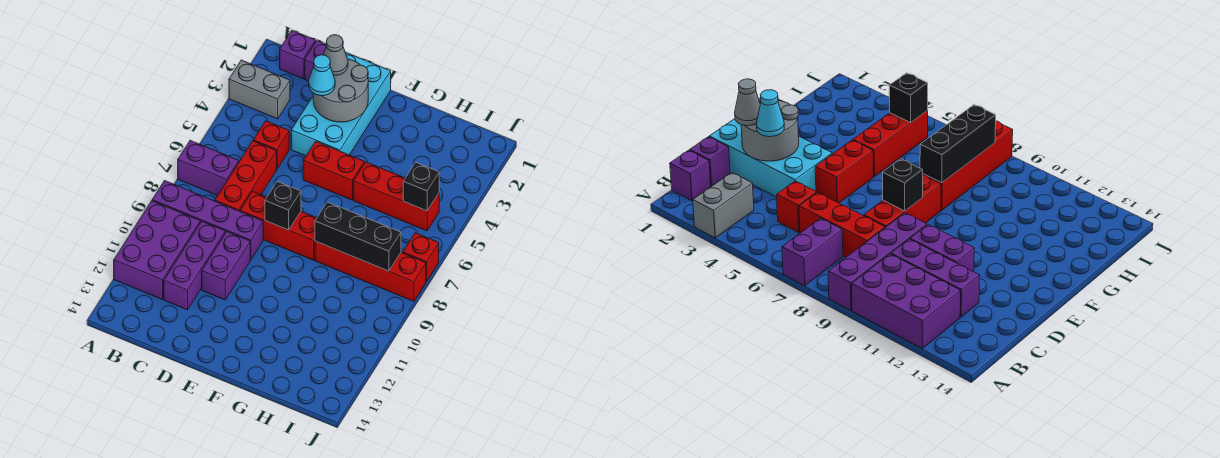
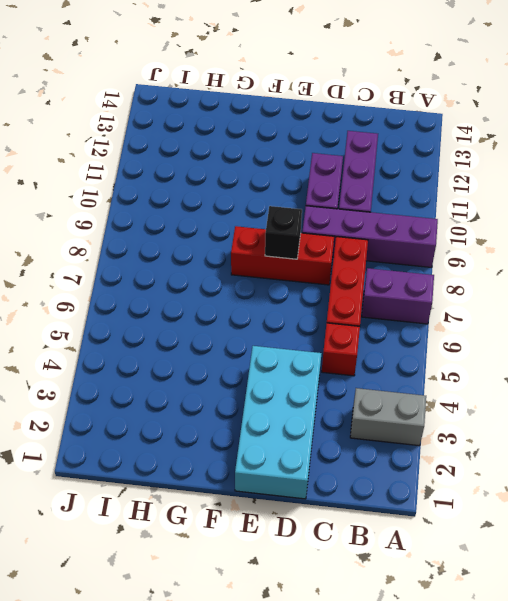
none -> purple 2x3 brick [114,201,200,300]
none -> purple 1x1 brick [280,30,316,79]
none -> purple 1x1 brick [305,41,326,81]

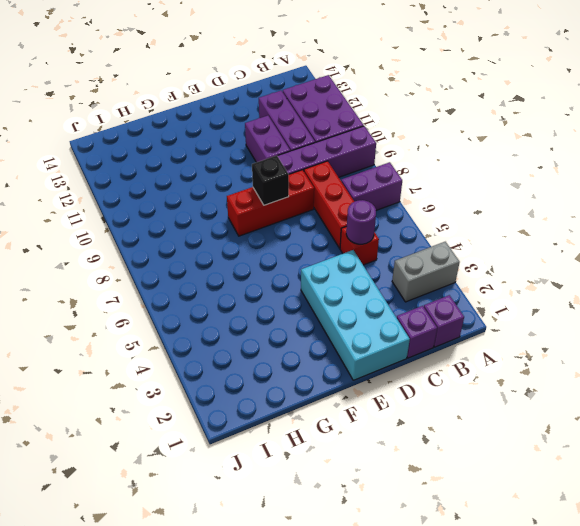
purple 1x1 round brick [346,200,376,244] -> none
none -> red 1x2 brick [303,142,364,200]
none -> red 1x3 brick [353,162,439,231]
none -> red 1x4 brick [315,241,426,301]

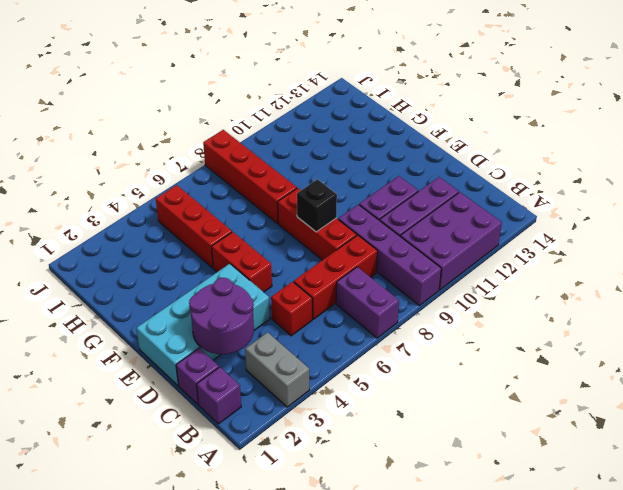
purple 2x2 round brick [189,278,254,354] -> grey 2x2 round brick [313,59,368,122]
none -> red 1x1 brick [403,233,439,281]
none -> black 1x3 brick [315,202,401,271]
none -> black 1x1 brick [403,163,439,211]

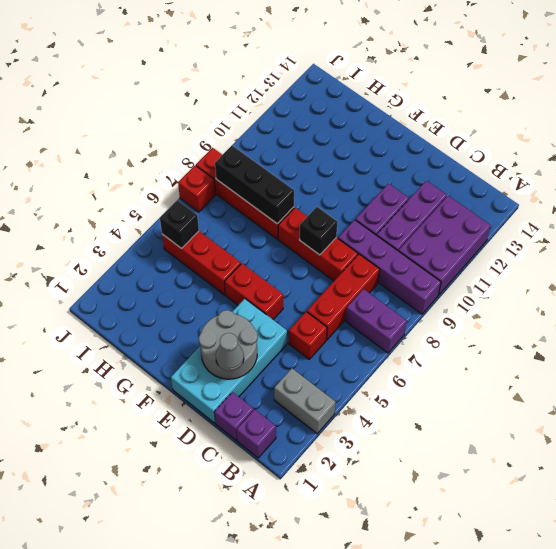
none -> cyan 1x1 cone [309,55,335,96]

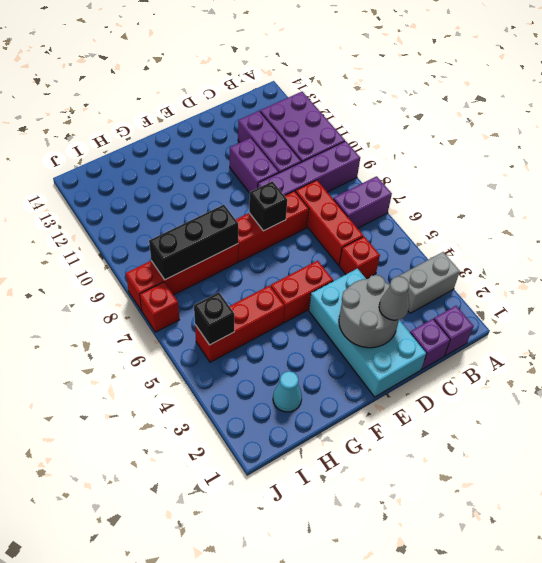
cyan 1x1 cone [273,371,302,412] -> cyan 1x1 cone moved to [309,55,335,96]

